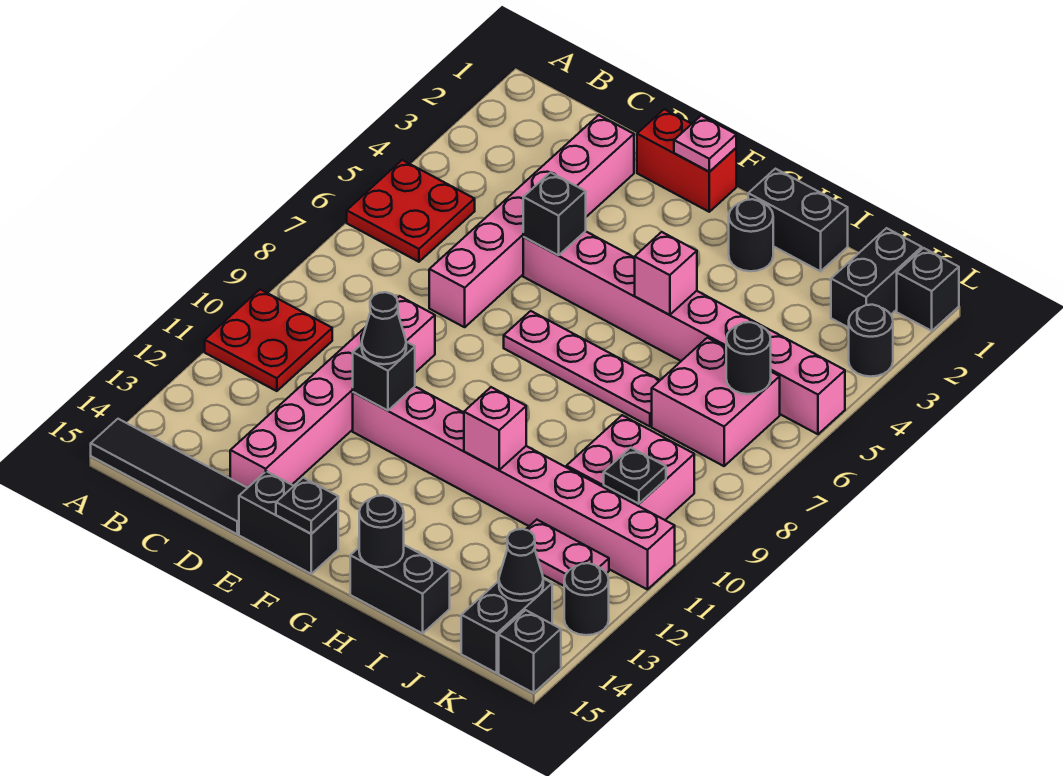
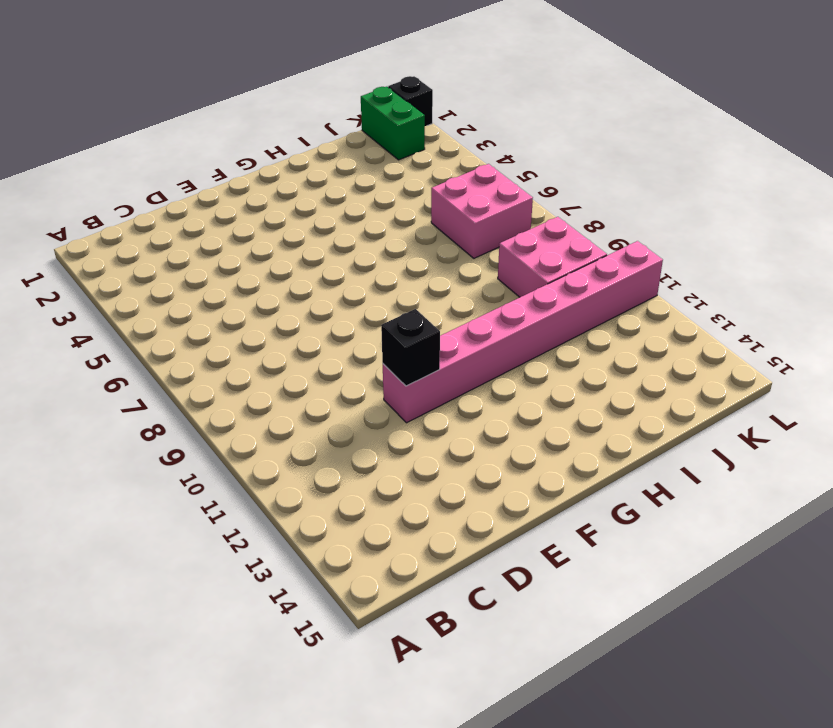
green 1x2 brick [361,87,425,160] -> black 1x2 brick [831,228,922,328]
none -> red 2x2 plate [347,160,475,262]
none -> red 2x2 plate [205,289,332,391]
none -> black 1x4 tile [91,419,247,534]
none -> pink 1x6 brick [429,115,634,327]

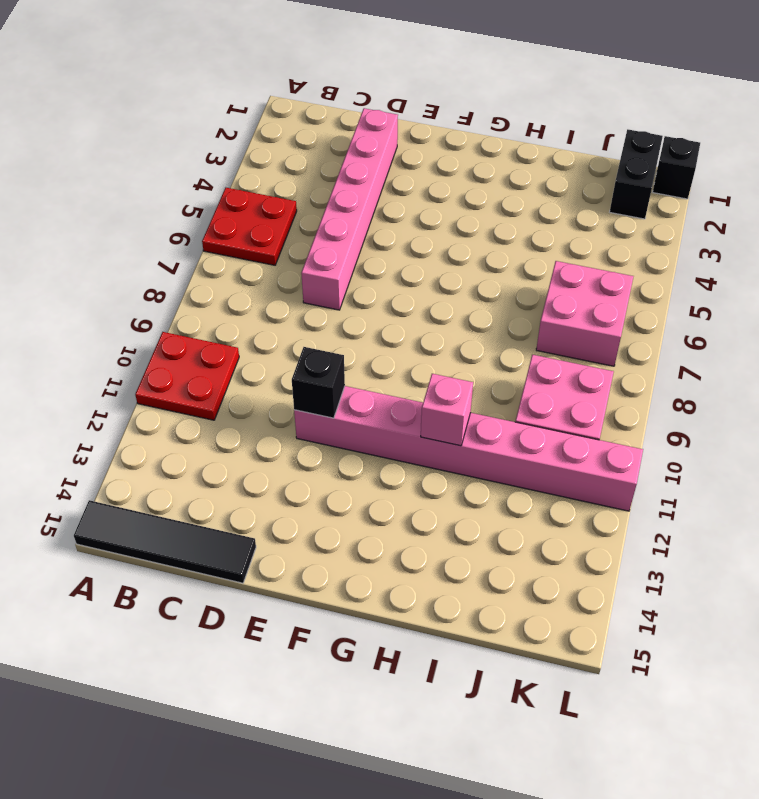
none -> pink 1x6 brick [230,296,435,488]
none -> red 1x2 brick [637,109,736,212]
none -> pink 1x8 brick [523,231,845,434]
none -> black 1x2 brick [239,471,338,574]

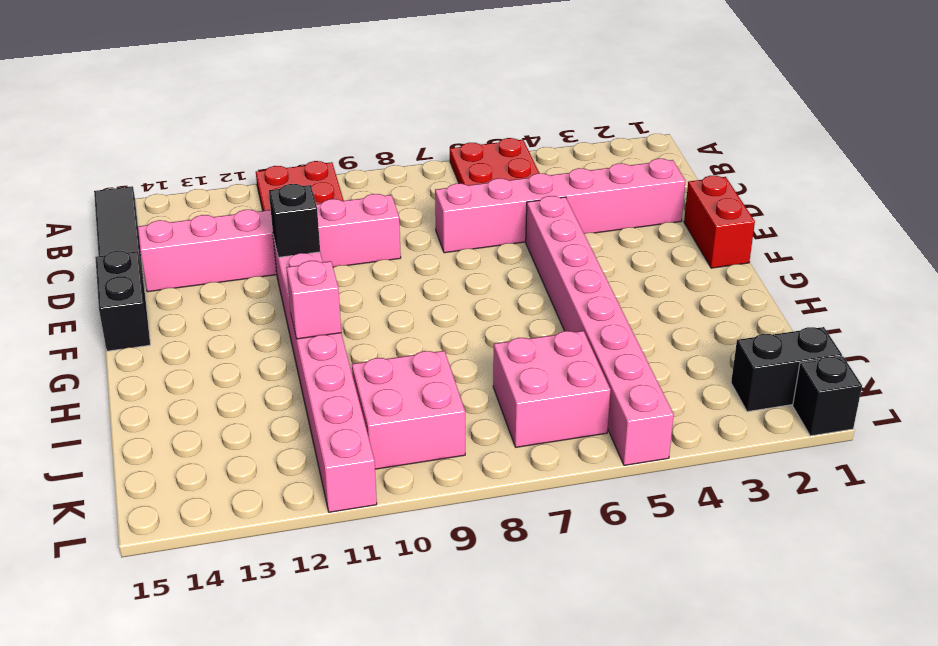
none -> pink 1x4 plate [504,311,660,426]
none -> black 1x2 brick [748,169,848,271]
none -> black 1x1 round brick [729,199,773,271]
none -> black 1x2 brick [350,545,450,633]

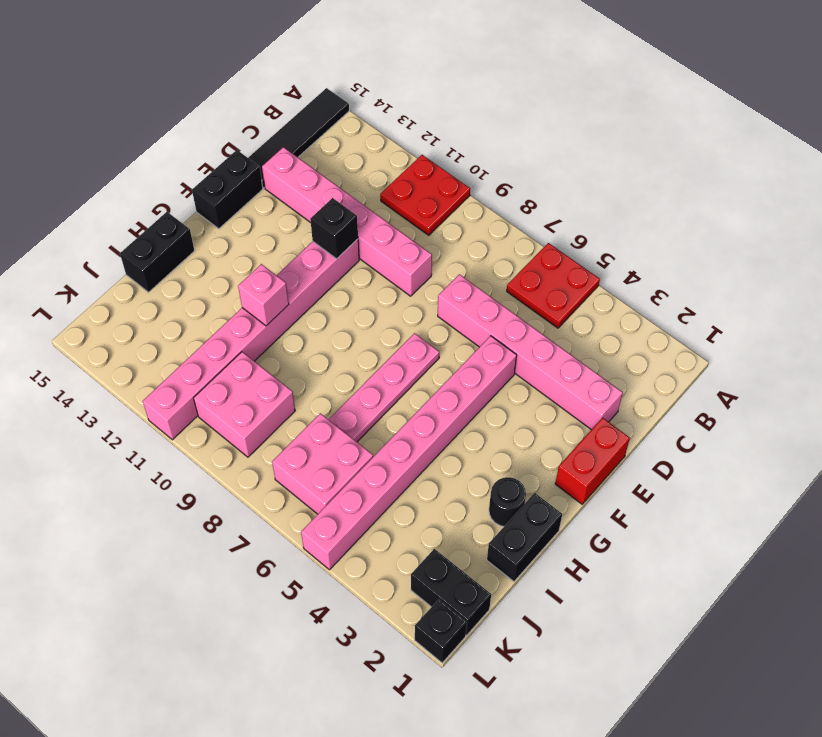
none -> pink 1x2 plate [526,520,609,586]
none -> black 1x2 brick [461,578,552,673]
none -> black 1x1 round brick [849,305,893,377]
none -> black 1x1 round brick [564,563,609,635]

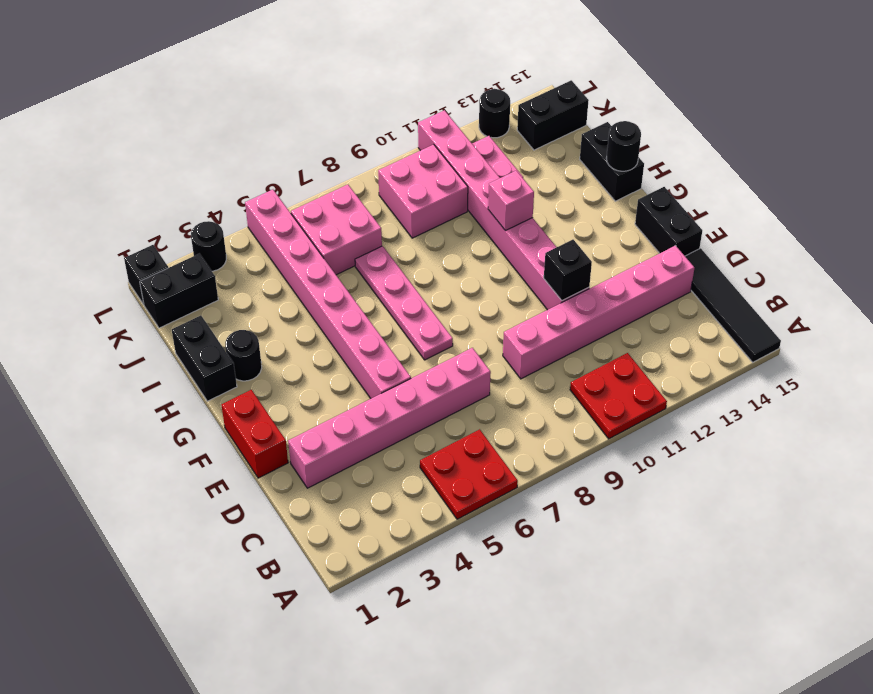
none -> black 1x1 brick [499,610,561,693]
none -> black 1x1 brick [523,172,586,255]
none -> pink 1x1 plate [674,116,736,172]
none -> black 1x1 plate [276,478,338,534]

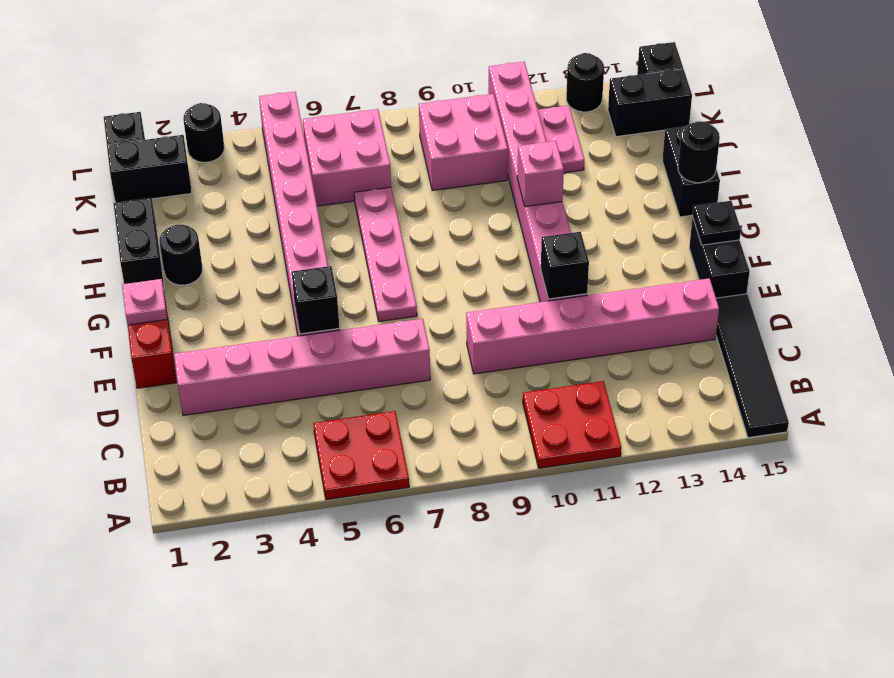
none -> pink 1x1 brick [635,232,697,315]
none -> black 1x1 round brick [726,322,771,394]
none -> black 1x1 plate [604,448,666,504]
none -> black 1x1 cone [499,529,543,601]

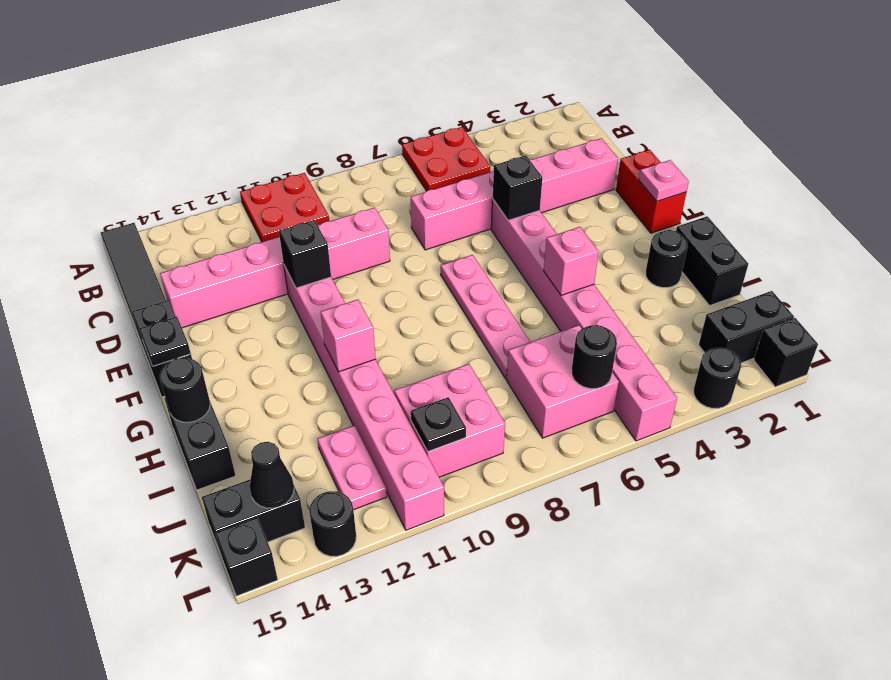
none -> black 1x1 cone [362,292,406,364]

